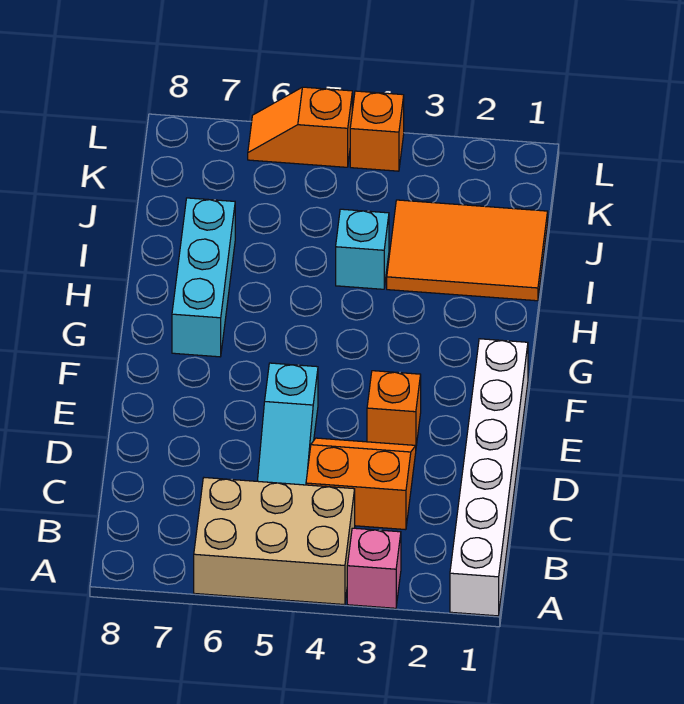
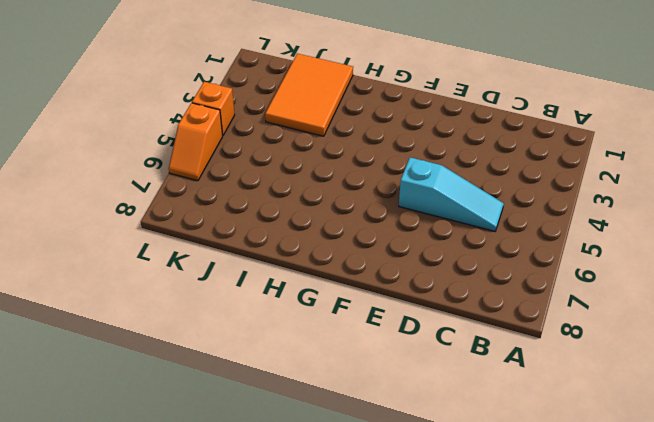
none -> white 1x6 brick [450,339,528,616]
none -> pink 1x1 brick [347,528,401,608]

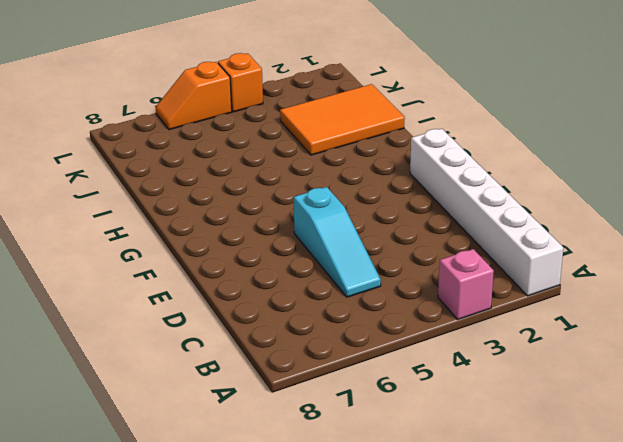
none -> tan 2x3 brick [194,478,355,605]
none -> orange 2x2 slope [306,438,416,530]

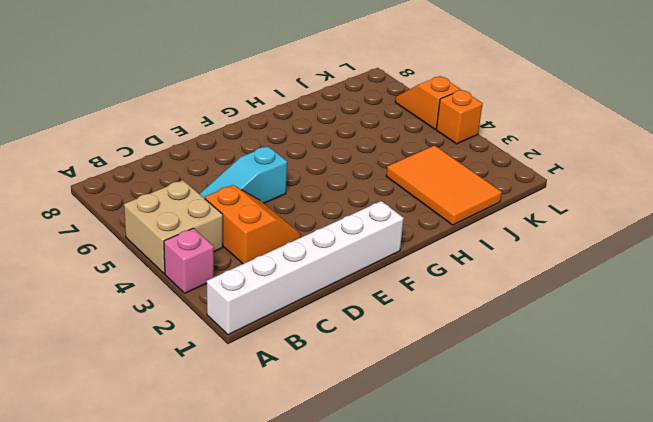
tan 2x2 brick [124,180,223,274] -> tan 2x3 brick [194,478,355,605]
none -> orange 1x1 brick [367,371,421,446]
none -> cyan 1x3 brick [172,198,235,357]

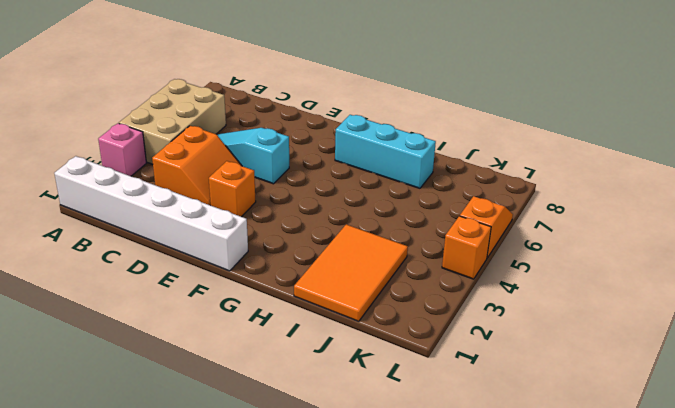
none -> cyan 1x1 brick [336,209,389,289]

